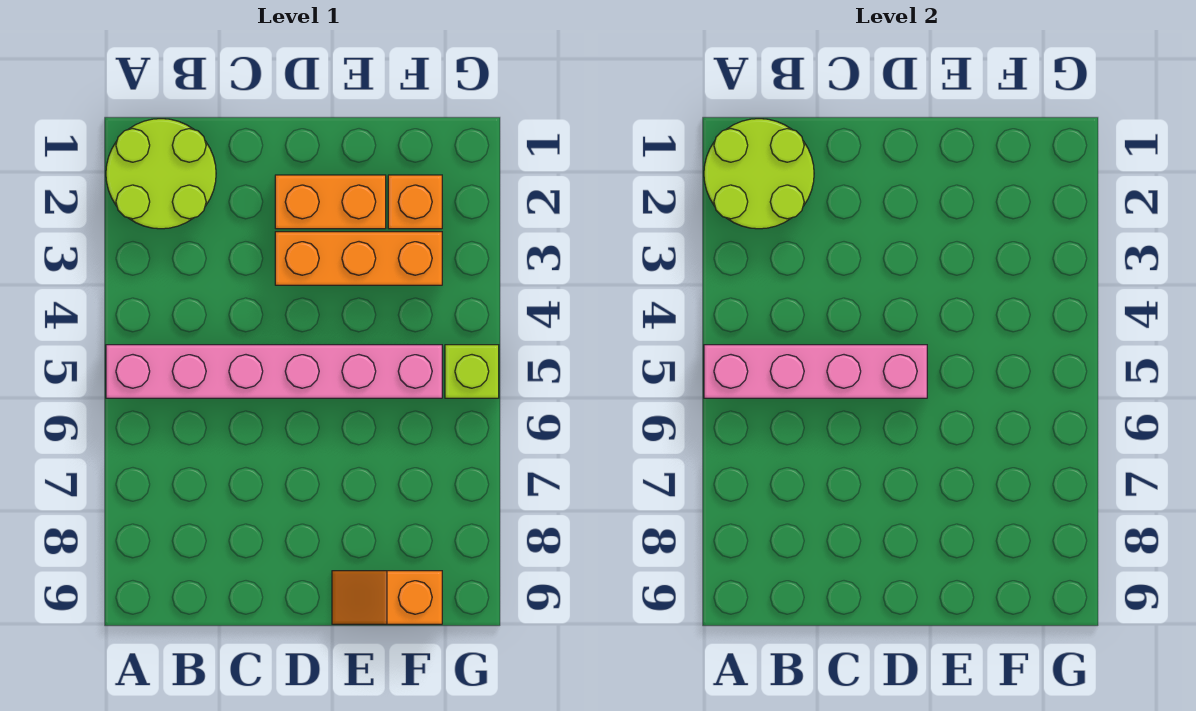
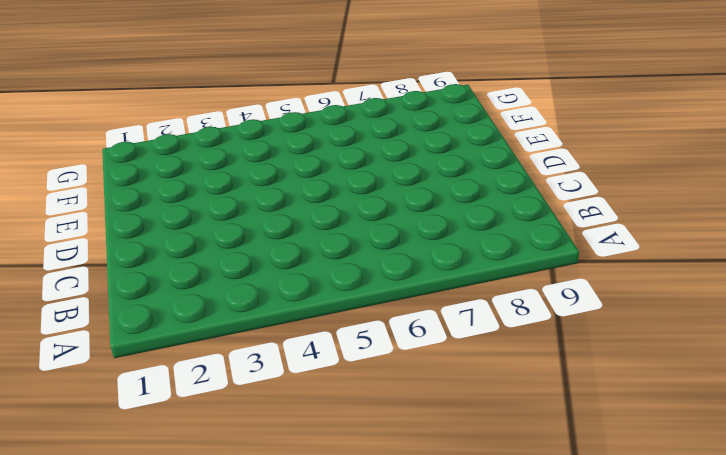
none -> lime 2x2 round brick [106,119,216,229]
none -> pink 1x6 brick [106,345,442,398]

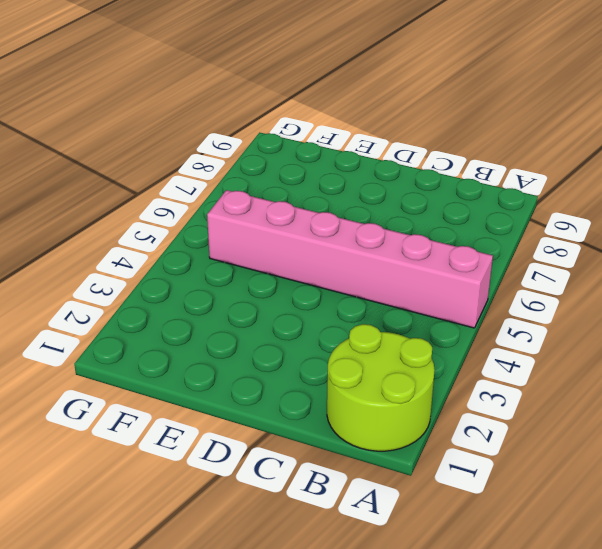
none -> orange 1x2 brick [275,175,386,229]
none -> orange 1x3 brick [275,232,442,285]

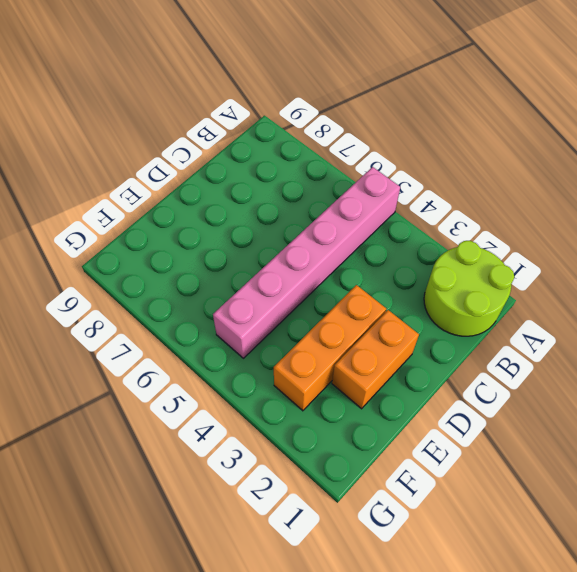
none -> orange 1x2 slope [332,571,442,624]
none -> orange 1x1 brick [388,175,442,229]

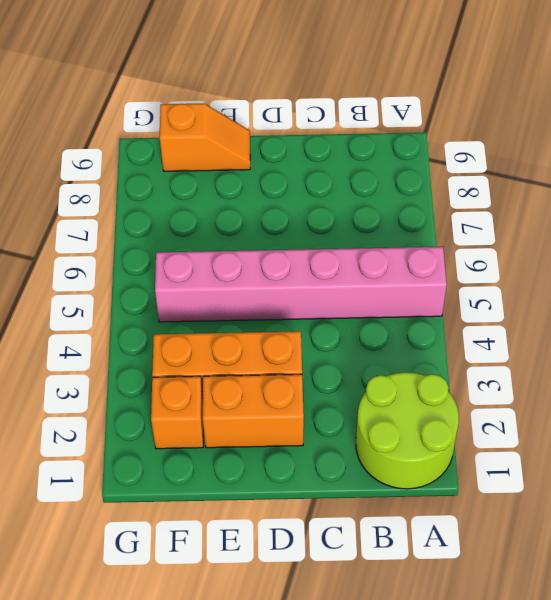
none -> lime 1x1 brick [445,345,499,398]
none -> lime 2x2 round brick [704,119,814,229]

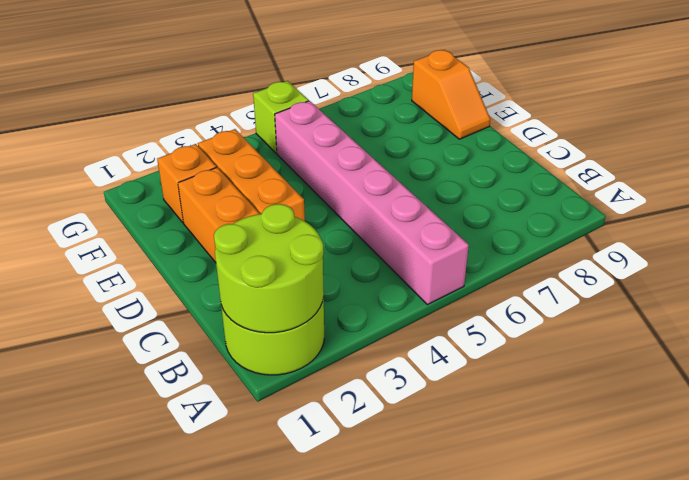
none -> pink 1x4 brick [704,345,927,398]

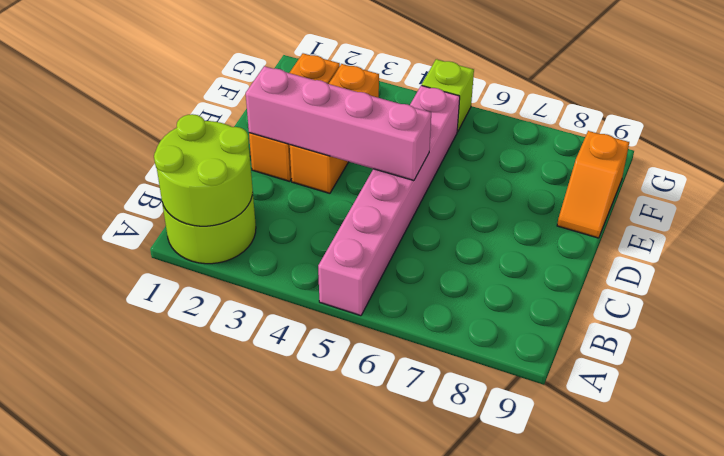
pink 1x4 brick [246,66,431,181] -> pink 1x4 brick turned to [704,345,927,398]

